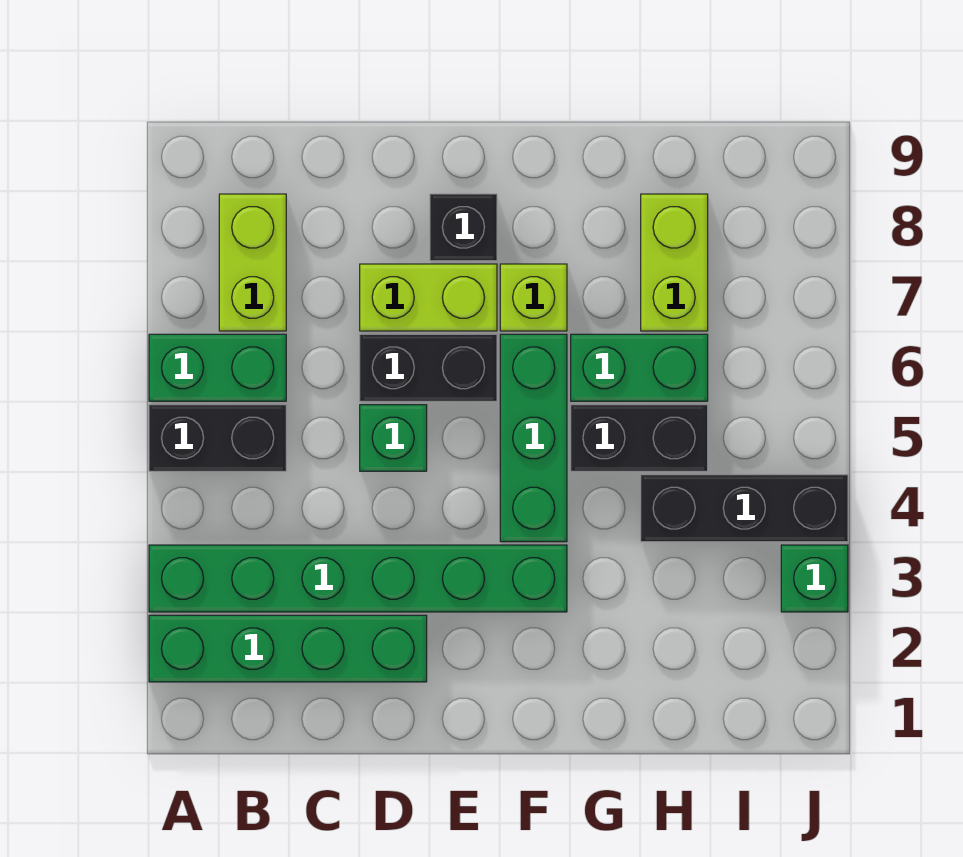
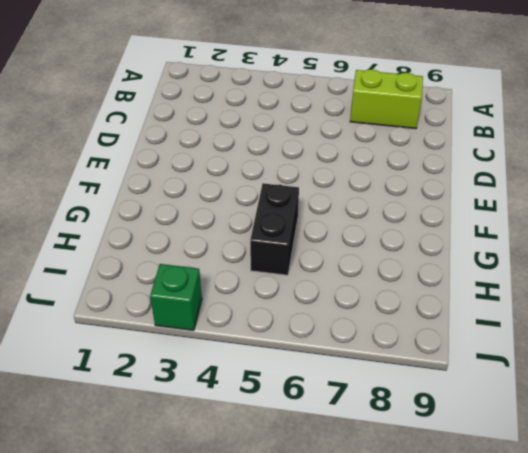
none -> green 1x4 brick [149,615,427,682]
none -> green 1x6 brick [149,545,567,612]
none -> black 1x2 brick [149,405,286,471]

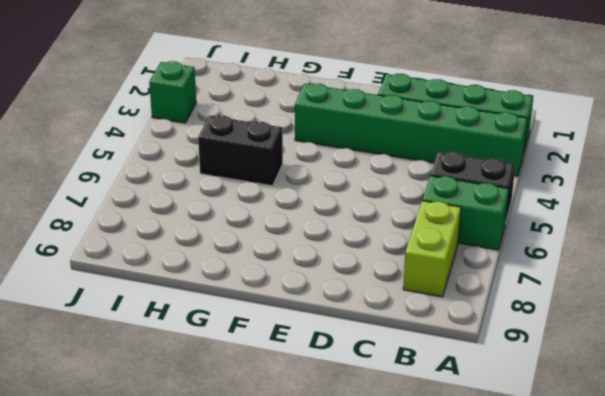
none -> green 1x1 brick [360,405,427,471]
none -> black 1x2 brick [360,334,497,401]
none -> lime 1x2 brick [360,264,497,331]

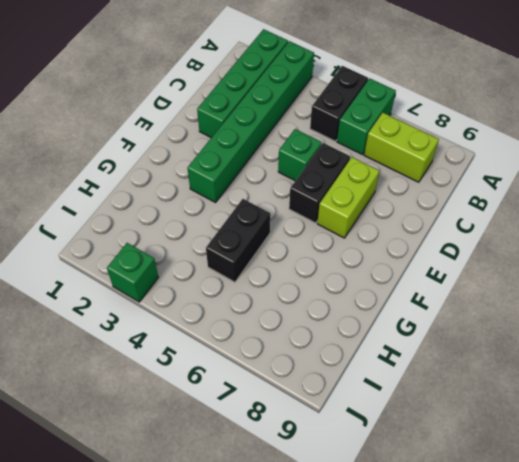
none -> black 1x1 brick [430,194,497,261]
none -> green 1x3 brick [500,334,567,542]
none -> lime 1x1 brick [500,264,567,331]

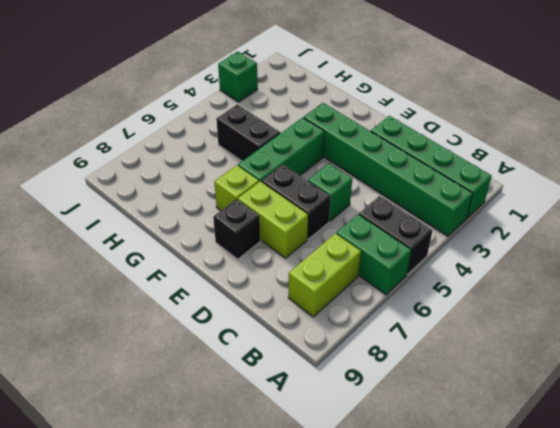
none -> green 1x2 brick [571,334,708,401]
none -> black 1x3 brick [641,475,848,542]
none -> lime 1x2 brick [641,194,708,331]

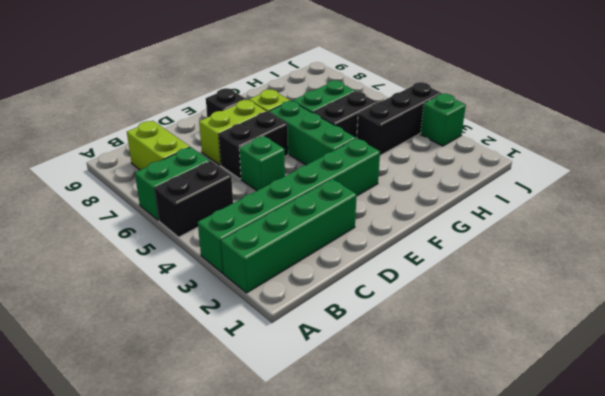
none -> lime 1x2 brick [641,194,708,331]

